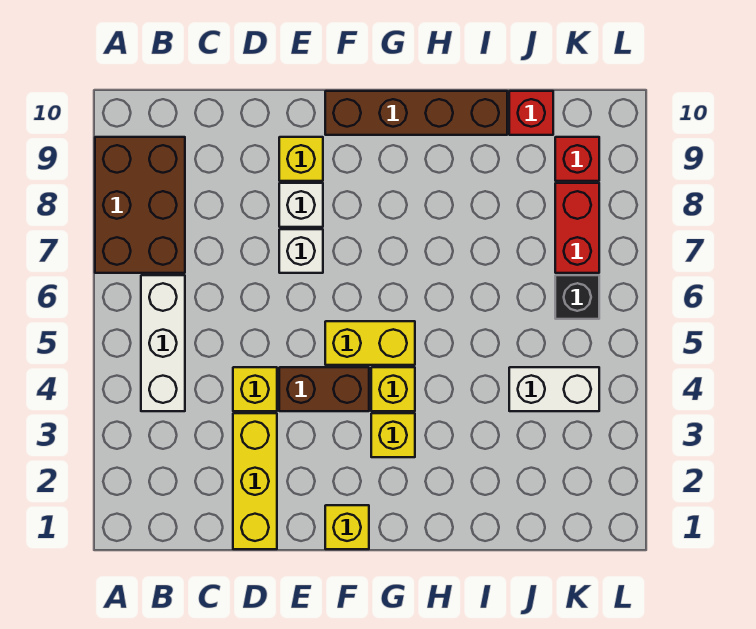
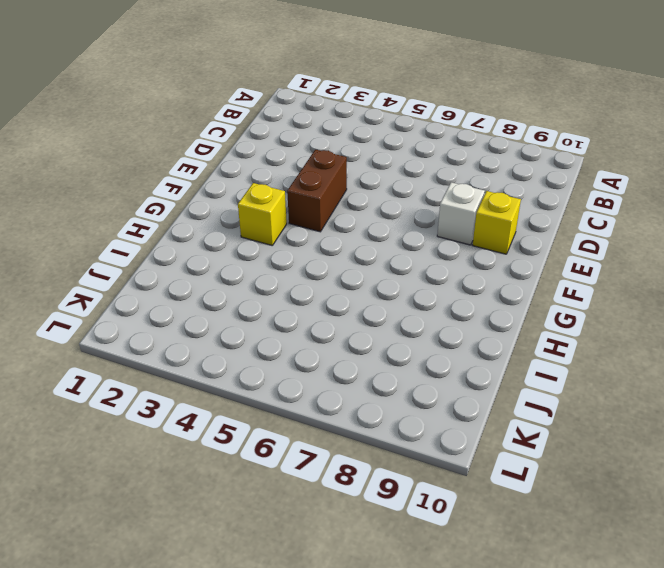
none -> brown 2x3 brick [95,137,185,273]
none -> white 1x3 brick [141,275,185,411]
none -> yellow 1x3 brick [233,413,277,549]

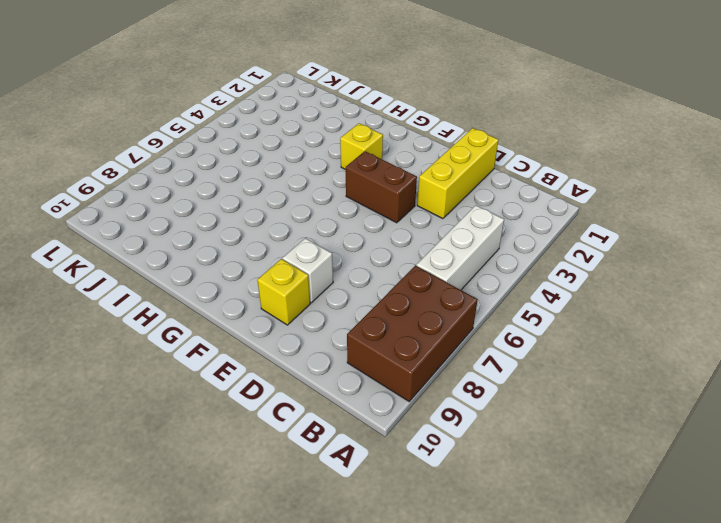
none -> yellow 1x1 brick [233,367,277,411]
none -> white 1x1 brick [279,229,323,273]
none -> yellow 1x1 brick [325,505,369,549]

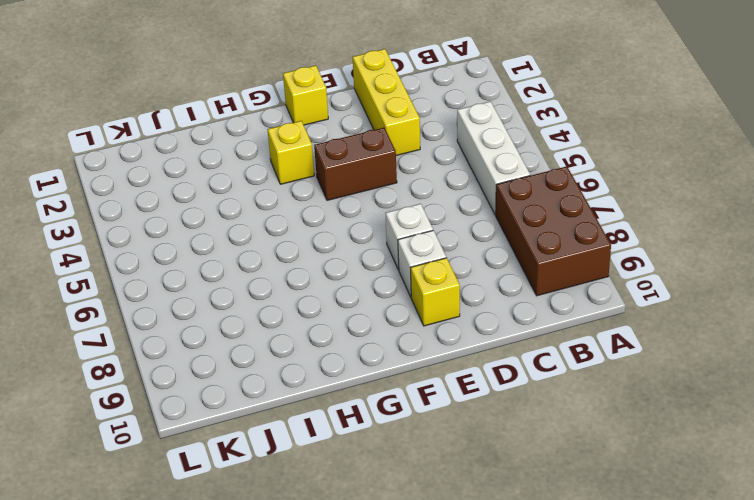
none -> yellow 1x1 brick [233,367,277,411]
none -> yellow 1x2 brick [325,321,415,365]
none -> brown 1x4 brick [325,91,507,135]

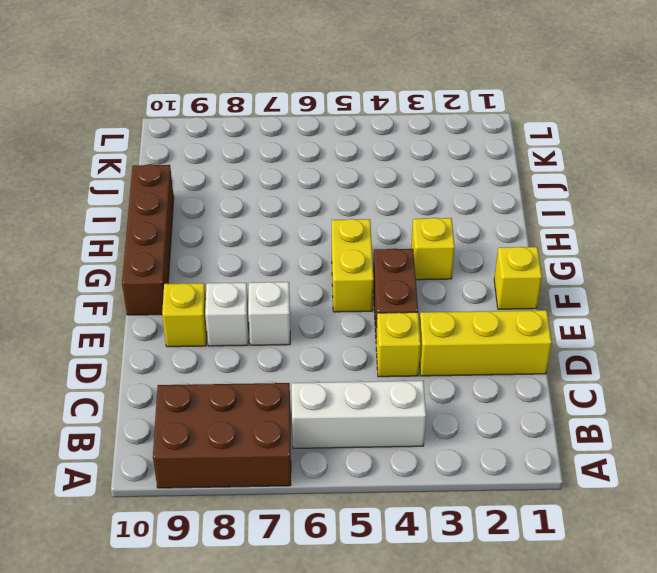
none -> yellow 1x1 brick [371,367,415,411]
none -> white 1x2 brick [509,367,599,411]
none -> red 1x1 brick [509,91,553,135]

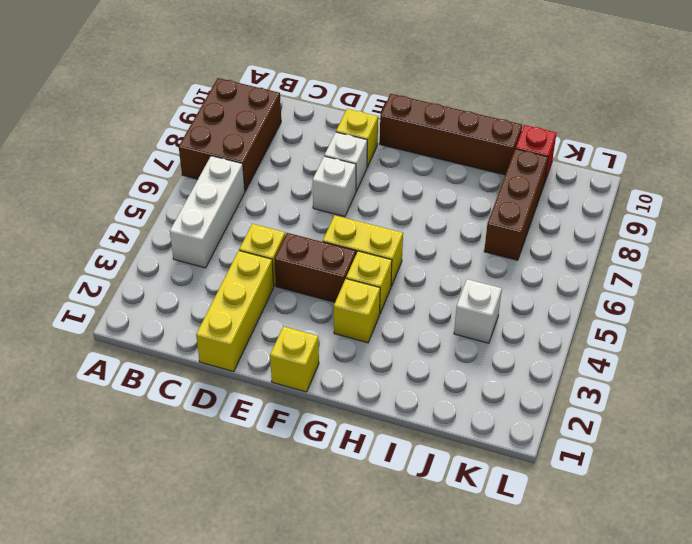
white 1x1 brick [454,279,502,343] -> white 1x2 brick [509,367,599,411]
brown 1x3 brick [484,149,548,260] -> none
none -> black 1x1 brick [555,275,599,319]
none -> red 1x2 brick [555,183,599,273]
none -> red 1x1 brick [555,137,599,181]

